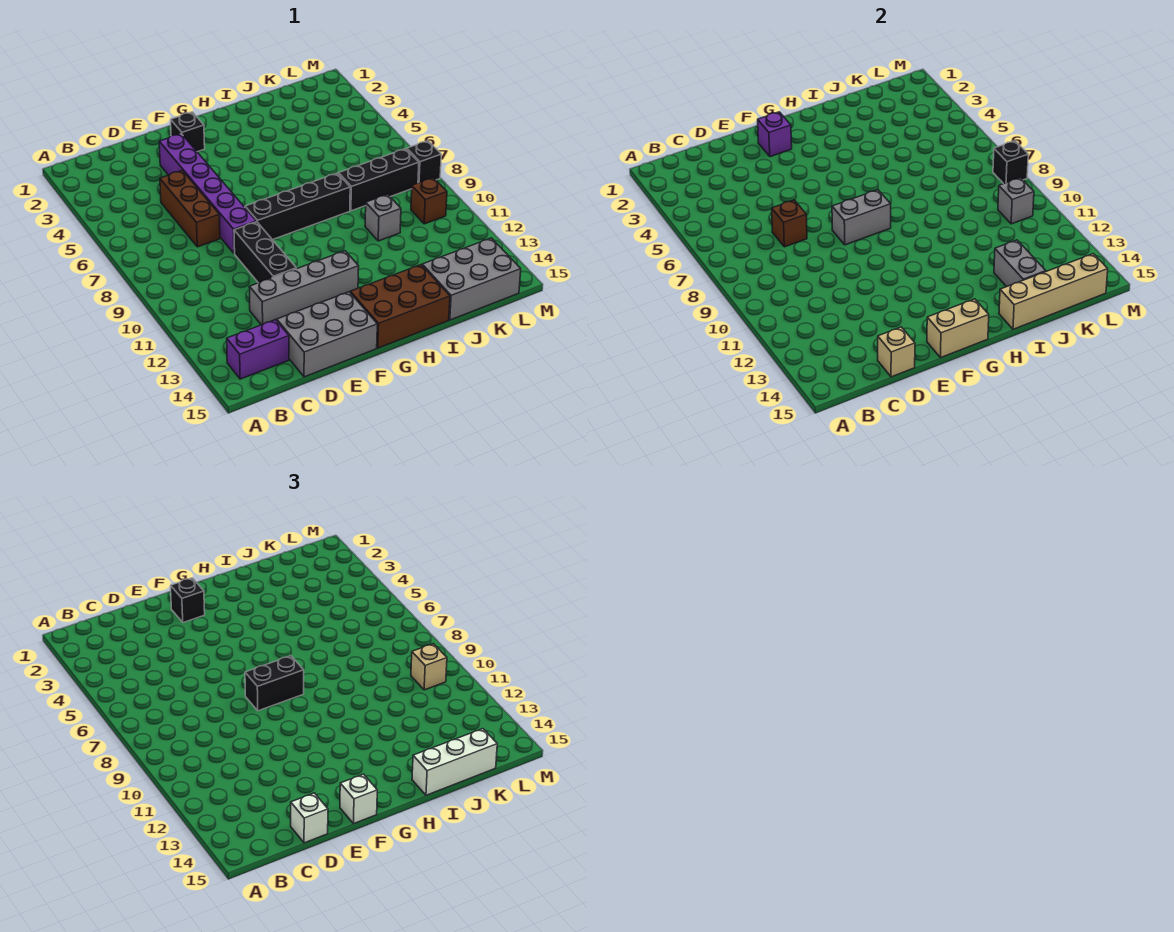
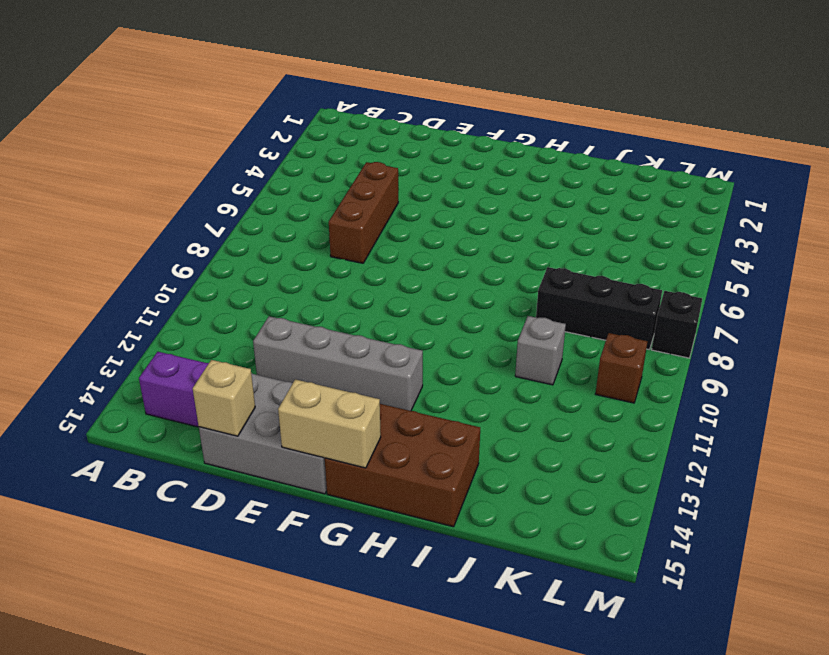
none -> purple 1x6 brick [159,134,256,254]
none -> black 1x3 brick [234,222,296,283]
none -> black 1x1 brick [171,112,205,152]

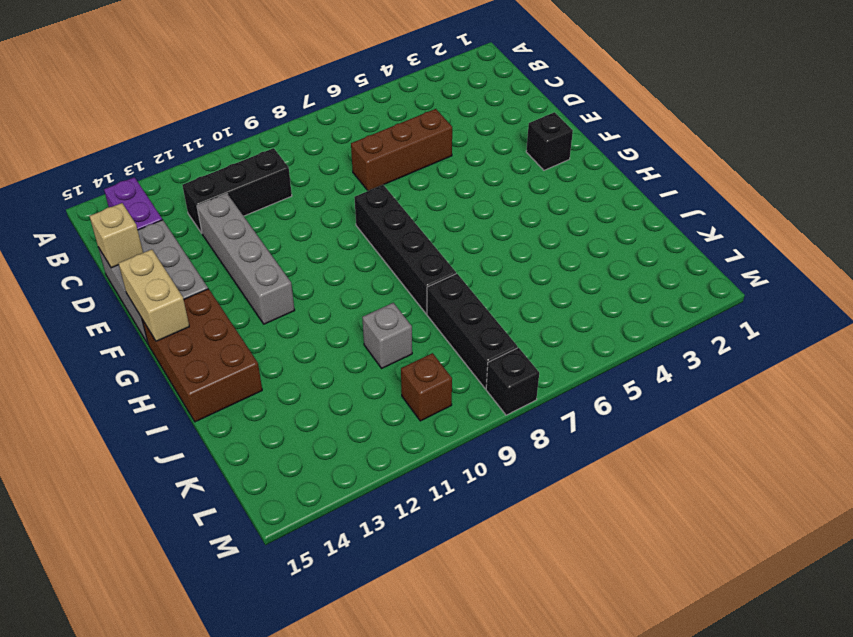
black 1x3 brick [182,148,292,233] -> black 1x3 brick moved to [234,222,296,283]
none -> purple 1x6 brick [159,134,256,254]
none -> grey 2x3 brick [422,238,521,320]
none -> brown 1x1 brick [772,200,807,247]

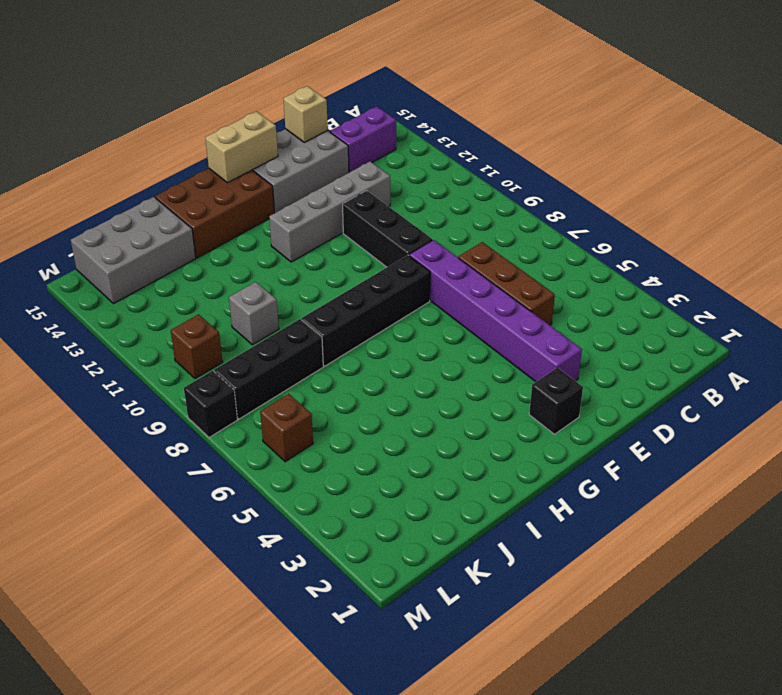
brown 1x1 brick [260,394,313,462] -> brown 1x1 brick moved to [772,200,807,247]
none -> purple 1x1 brick [758,112,792,157]
none -> grey 1x2 brick [832,190,891,245]
none -> tan 1x4 brick [999,254,1108,329]

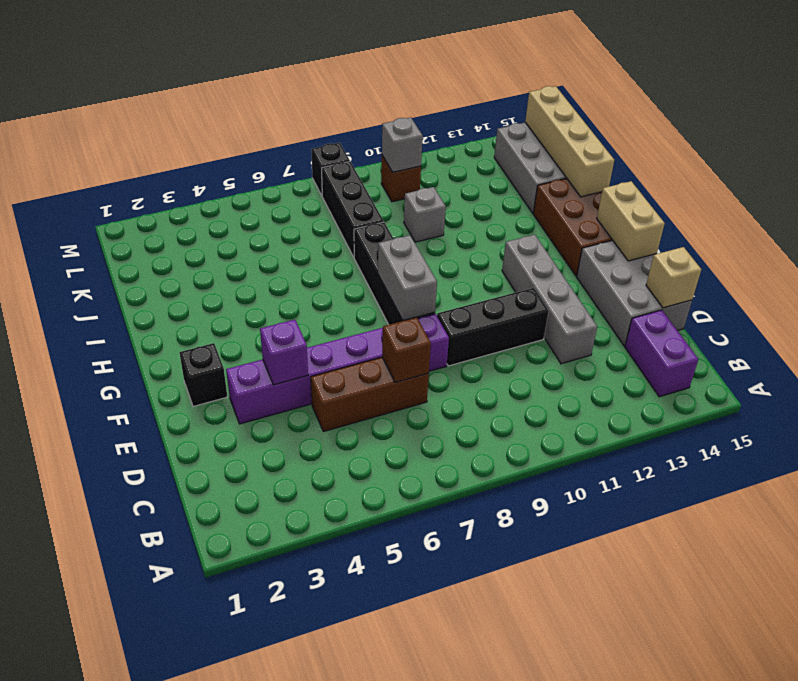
purple 1x1 brick [260,320,308,385] -> purple 1x1 brick moved to [758,112,792,157]
none -> grey 1x2 brick [994,240,1046,287]
none -> black 1x1 brick [993,141,1028,184]
none -> white 1x1 brick [291,793,328,843]

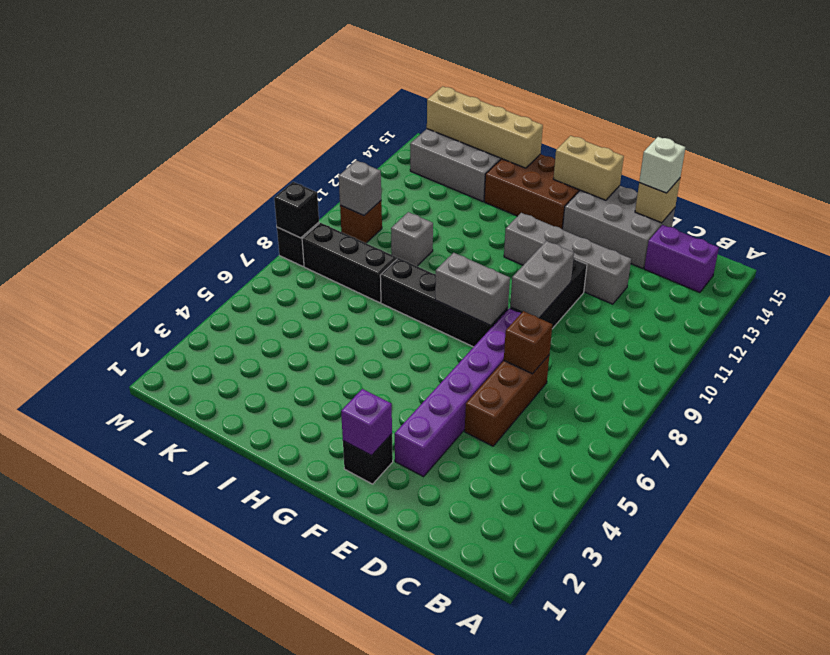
grey 1x2 brick [510,241,574,318] -> grey 1x2 brick moved to [994,240,1046,287]
none -> black 1x1 brick [171,578,205,623]
none -> black 1x2 brick [245,656,304,711]
none -> white 1x1 brick [340,774,377,824]

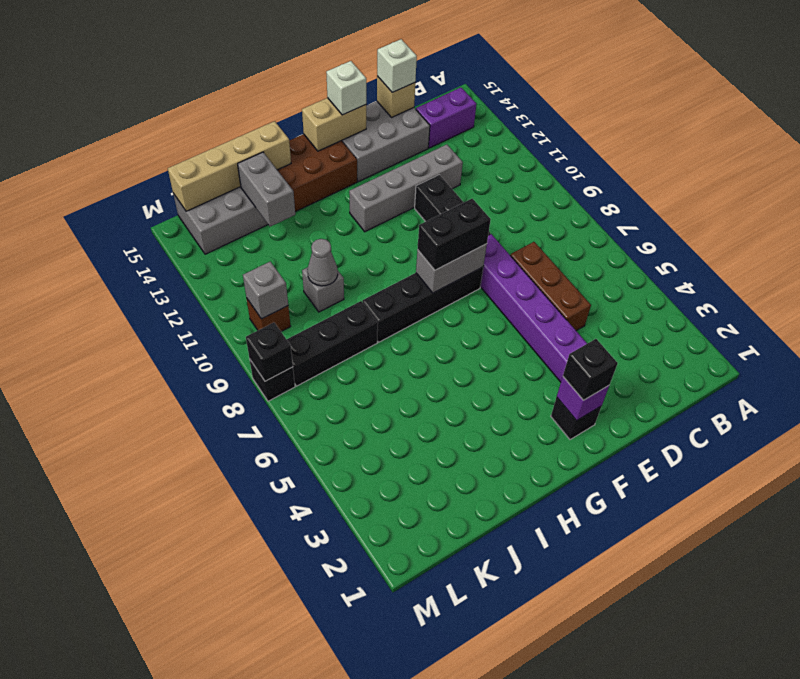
grey 1x1 cone [307,239,338,286] -> none
none -> brown 1x1 brick [772,200,807,247]
none -> white 1x3 brick [412,729,497,795]
none -> tan 1x1 brick [411,644,447,690]

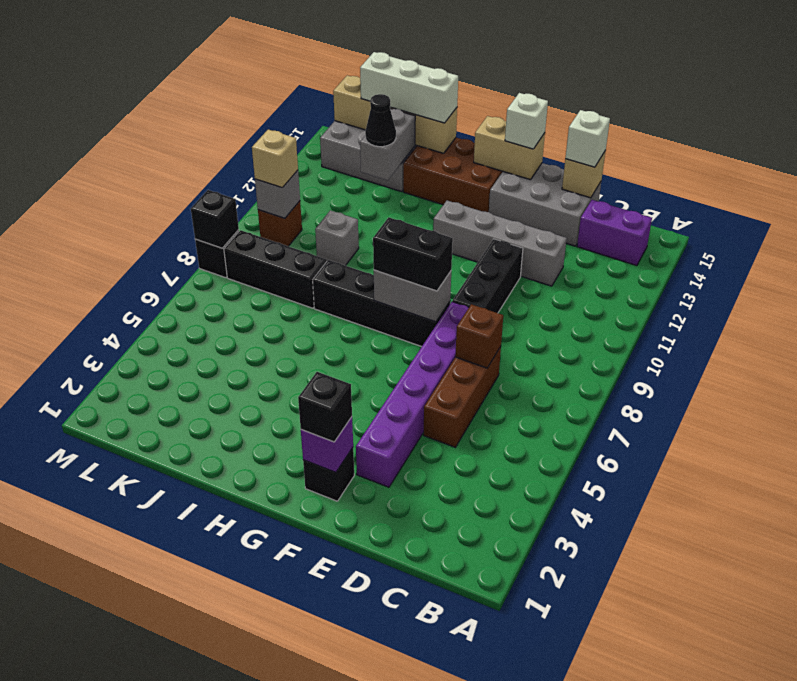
black 1x1 cone [365,94,396,147] -> none

